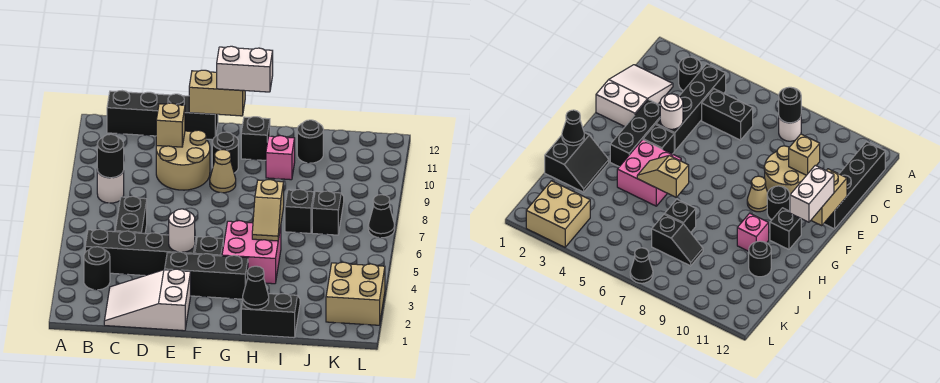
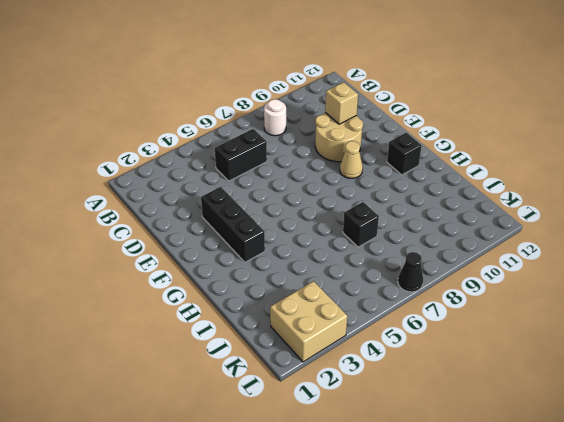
none -> black 1x1 round brick [84,247,110,290]
none -> black 1x4 brick [85,229,196,276]
none -> black 1x4 brick [107,91,218,140]

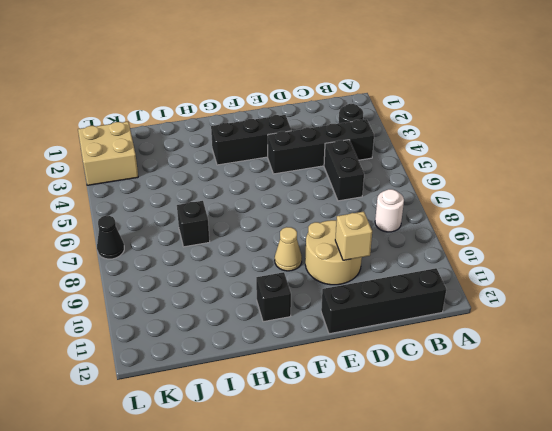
none -> white 2x3 slope [104,269,191,331]
none -> black 1x1 brick [195,236,223,256]
none -> black 1x1 round brick [212,132,238,173]

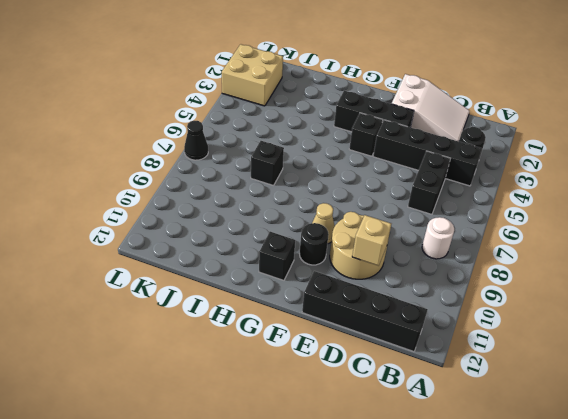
none -> pink 2x2 brick [222,221,281,284]
none -> black 2x2 slope [241,294,300,338]
none -> pink 1x1 brick [266,136,295,180]

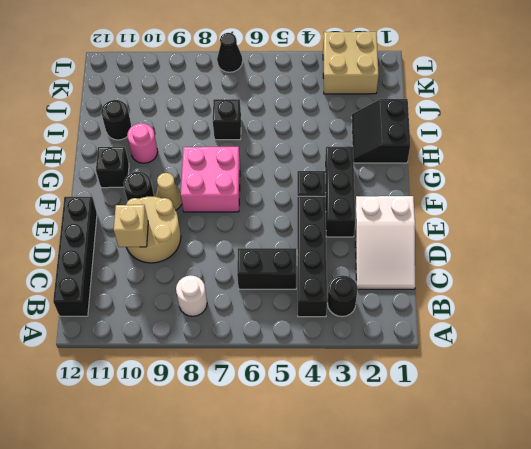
pink 2x2 brick [181,147,240,212] -> pink 2x2 brick moved to [222,221,281,284]
pink 1x1 round brick [127,123,158,163] -> pink 1x1 brick [266,136,295,180]
none -> black 1x2 slope [312,191,344,235]
none -> black 1x1 round brick [97,134,124,178]
none -> white 1x1 round brick [169,209,195,252]

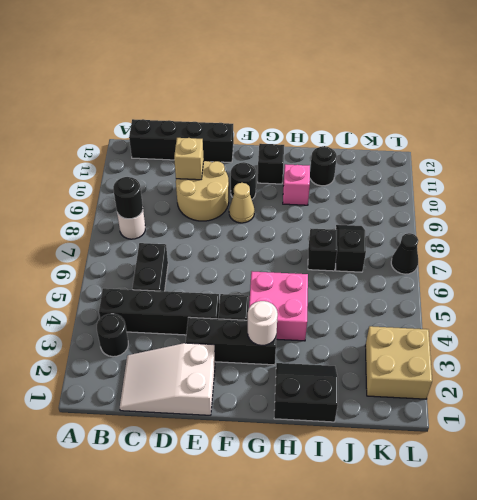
white 1x1 round brick [248,301,278,346] -> white 1x1 round brick moved to [169,209,195,252]
none -> tan 1x2 brick [189,70,245,116]
none -> black 1x1 cone [243,266,269,309]
none -> tan 1x2 slope [252,180,284,241]

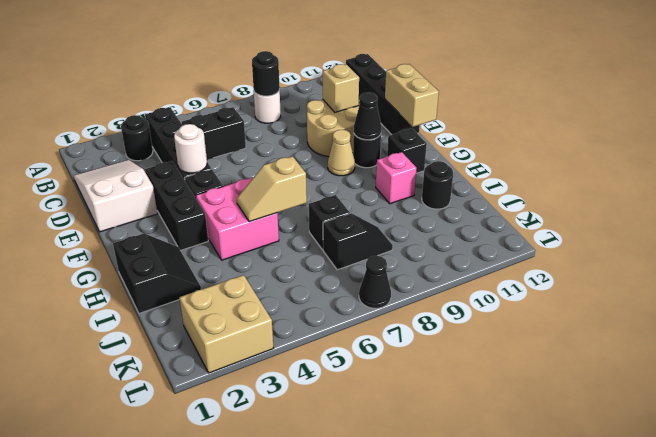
black 1x1 cone [354,92,381,140] -> black 1x1 cone moved to [243,266,269,309]
none -> white 1x2 brick [217,46,273,92]

